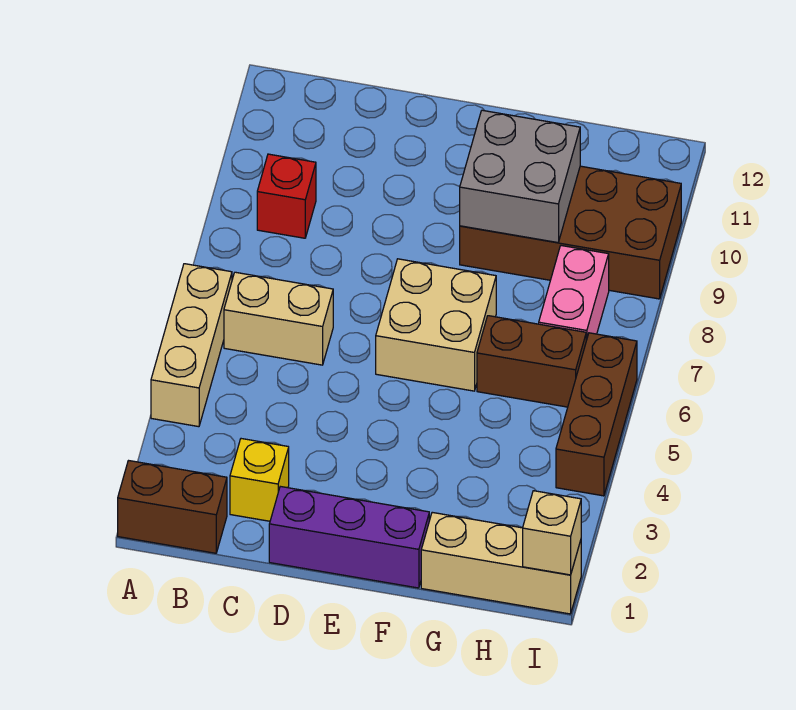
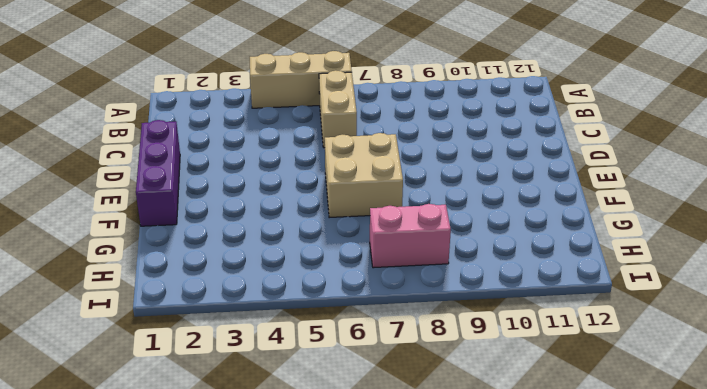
none -> brown 1x2 brick [118,461,227,553]
none -> red 1x1 brick [257,154,316,238]
none -> yellow 1x1 brick [230,439,289,521]

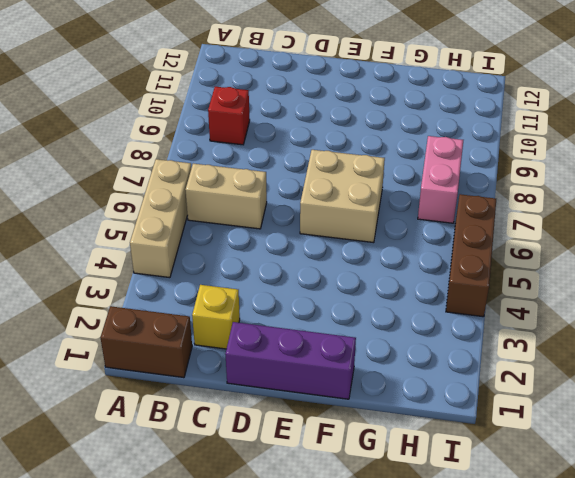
none -> brown 2x4 brick [460,166,681,299]
none -> tan 1x3 brick [421,512,581,614]
none -> brown 1x2 brick [477,316,586,407]

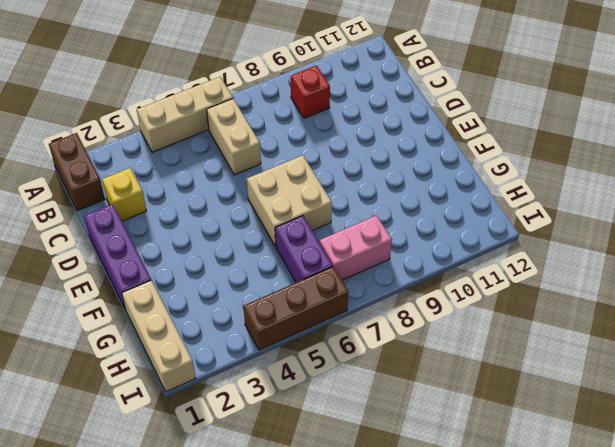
purple 1x2 brick [275,216,333,282] -> brown 1x2 brick [477,316,586,407]
none -> brown 2x4 brick [460,166,681,299]
none -> grey 2x2 brick [460,110,580,243]
none -> tan 1x1 brick [523,491,581,575]

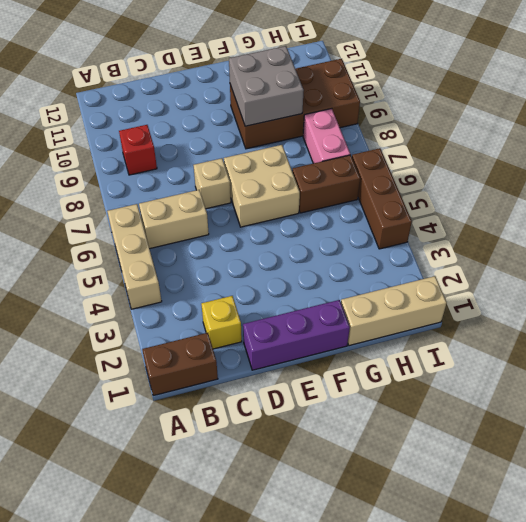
tan 1x1 brick [194,158,231,209] -> tan 1x1 brick moved to [523,491,581,575]

